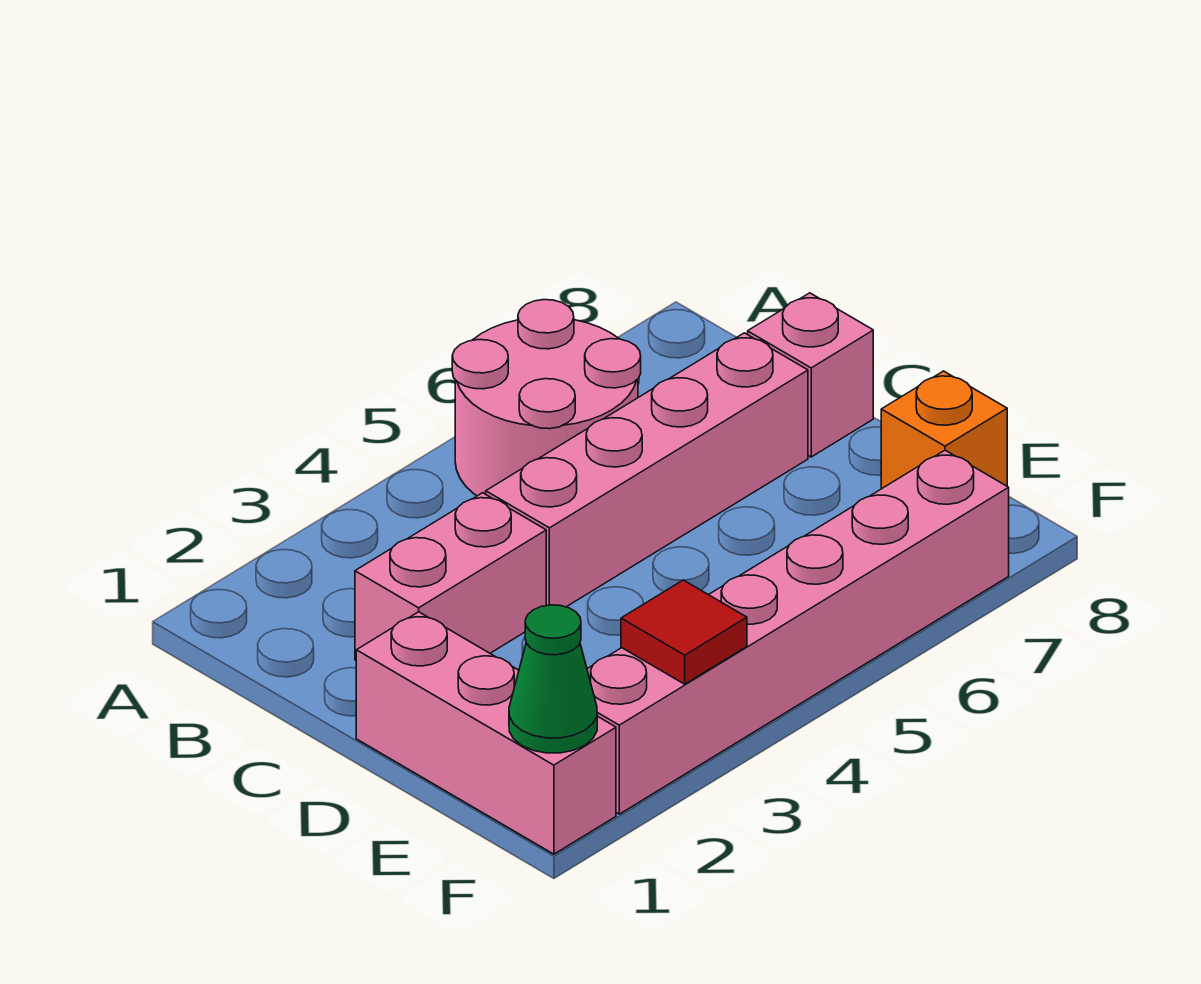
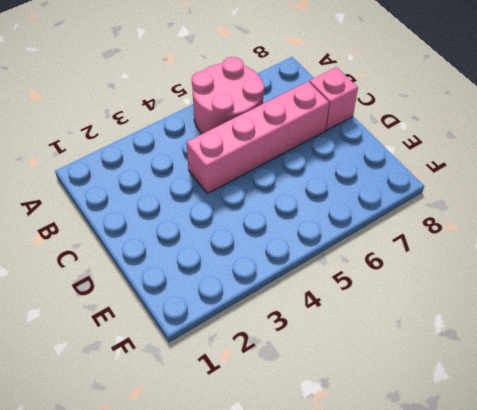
none -> pink 1x2 brick [355,493,546,660]
none -> pink 1x3 brick [356,612,616,854]

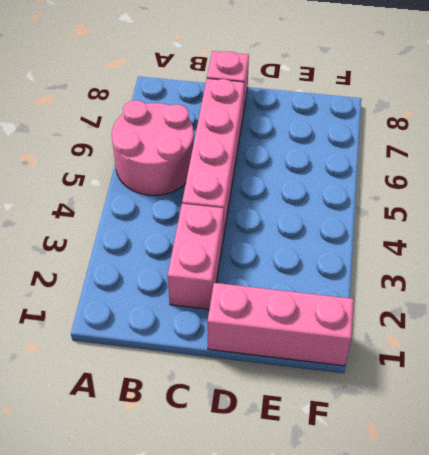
none -> orange 1x1 brick [881,371,1007,489]
none -> pink 1x6 brick [587,450,1009,814]

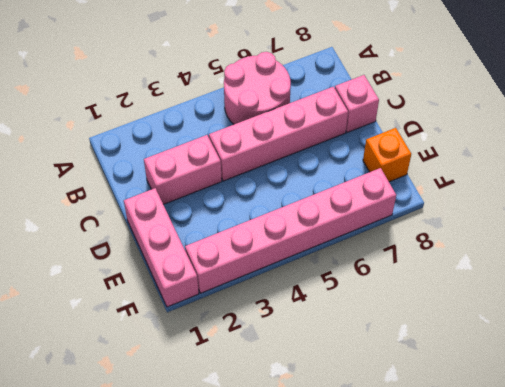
none -> green 1x1 cone [509,605,597,753]
none -> red 1x1 tile [621,580,747,684]

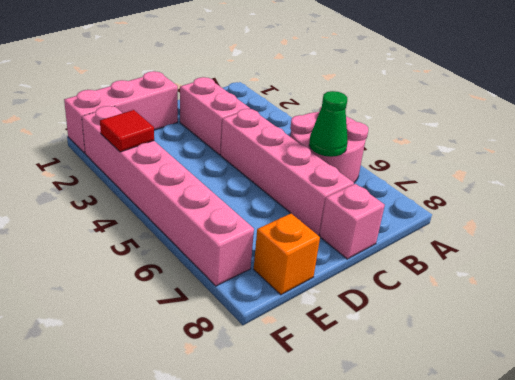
green 1x1 cone [309,91,348,157] -> green 1x1 cone moved to [509,605,597,753]

